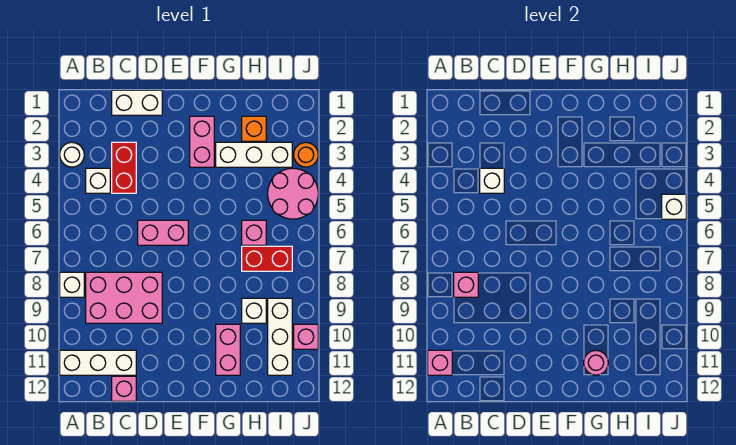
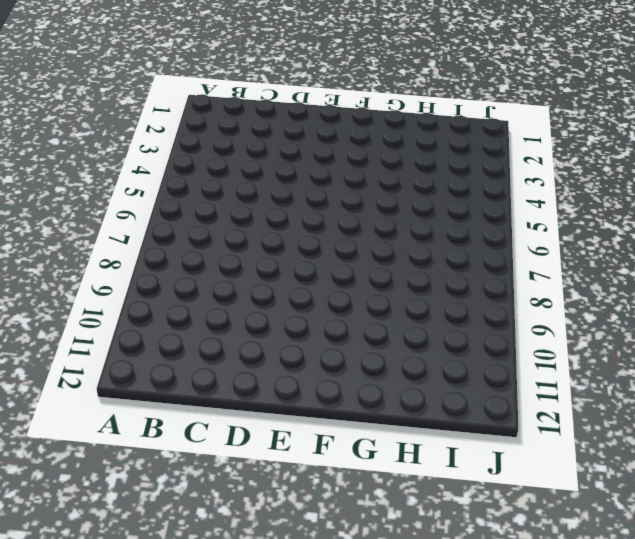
none -> white 1x1 round brick [60,142,84,167]
none -> white 1x1 brick [60,272,84,297]
none -> white 1x3 brick [60,350,136,375]

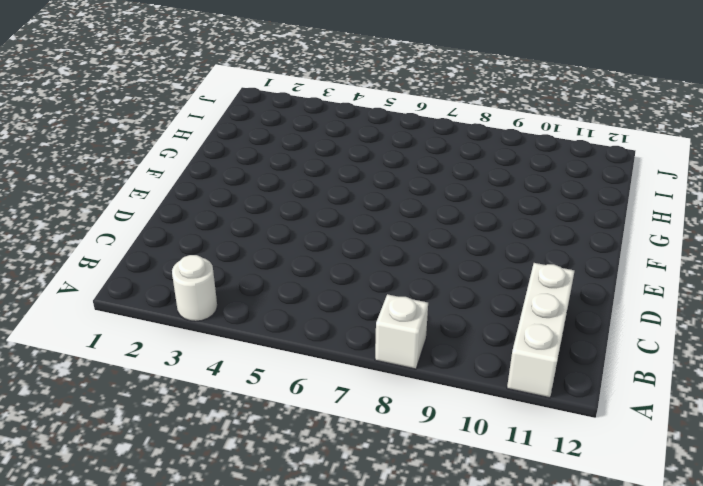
none -> white 1x1 brick [86,168,110,193]
none -> pink 2x3 brick [86,272,162,323]
none -> white 1x2 brick [112,90,162,115]

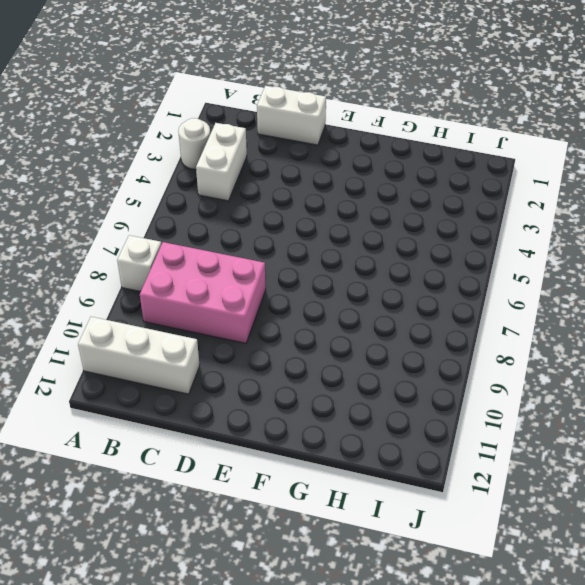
white 1x2 brick [196,123,247,201] -> white 1x1 brick [86,168,110,193]
none -> red 1x2 brick [112,142,136,193]
none -> pink 1x1 brick [112,376,136,401]
none -> pink 1x2 brick [138,220,188,245]

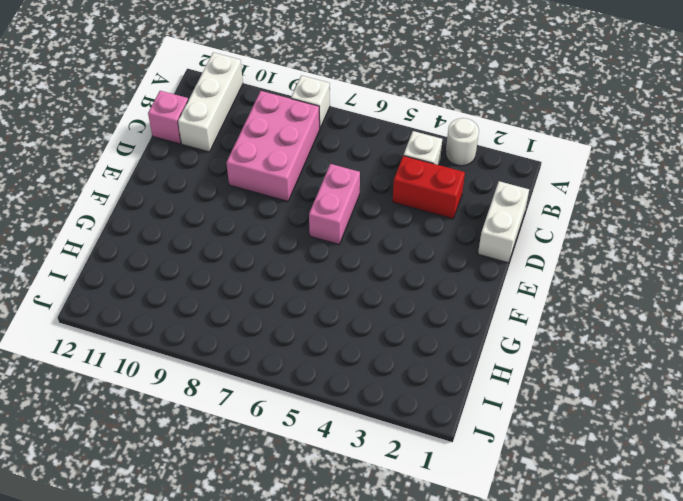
none -> pink 1x2 brick [190,116,214,167]
none -> white 1x3 brick [216,142,292,167]
none -> pink 1x2 brick [216,324,240,375]

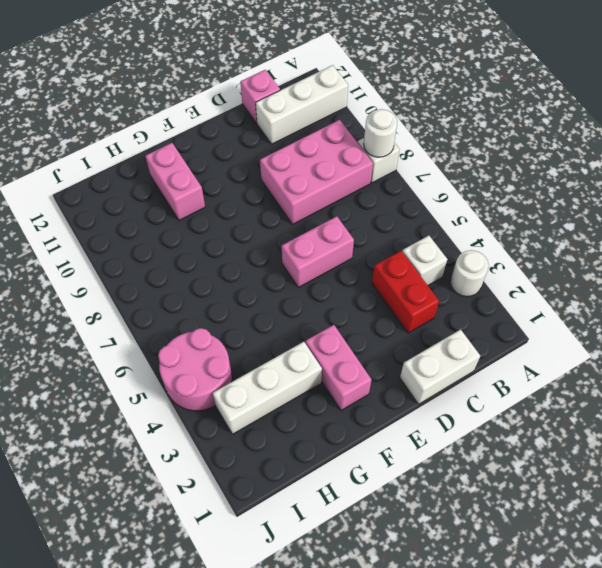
white 1x1 round brick [364,109,397,157] -> none
none -> orange 1x1 brick [242,116,266,141]
none -> pink 1x1 brick [242,220,266,245]
none -> red 1x2 brick [242,246,292,271]

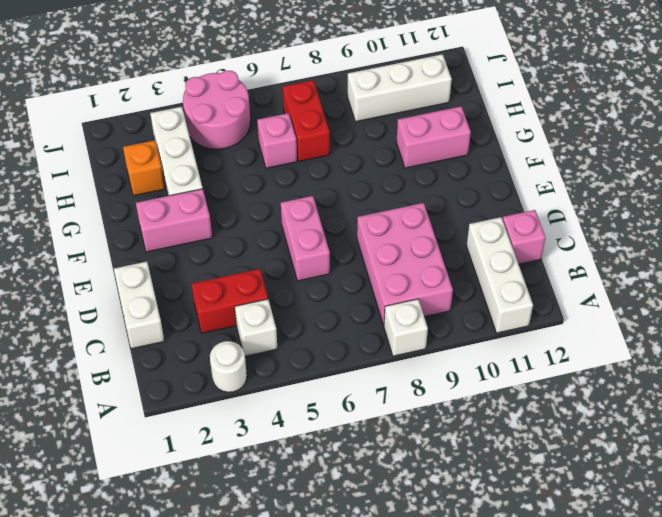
none -> white 1x1 brick [242,298,266,323]
none -> orange 1x1 round brick [294,142,318,167]
none -> pink 1x1 brick [294,324,318,349]

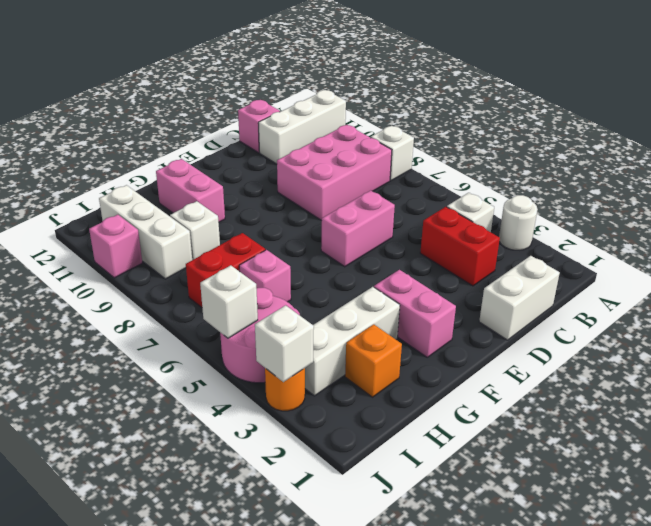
white 1x1 brick [255,305,314,382] -> white 1x1 brick moved to [480,168,504,193]
none -> pink 1x1 brick [428,350,452,375]
none -> pink 1x1 brick [454,272,478,297]
none -> pink 1x1 round brick [584,350,608,375]

